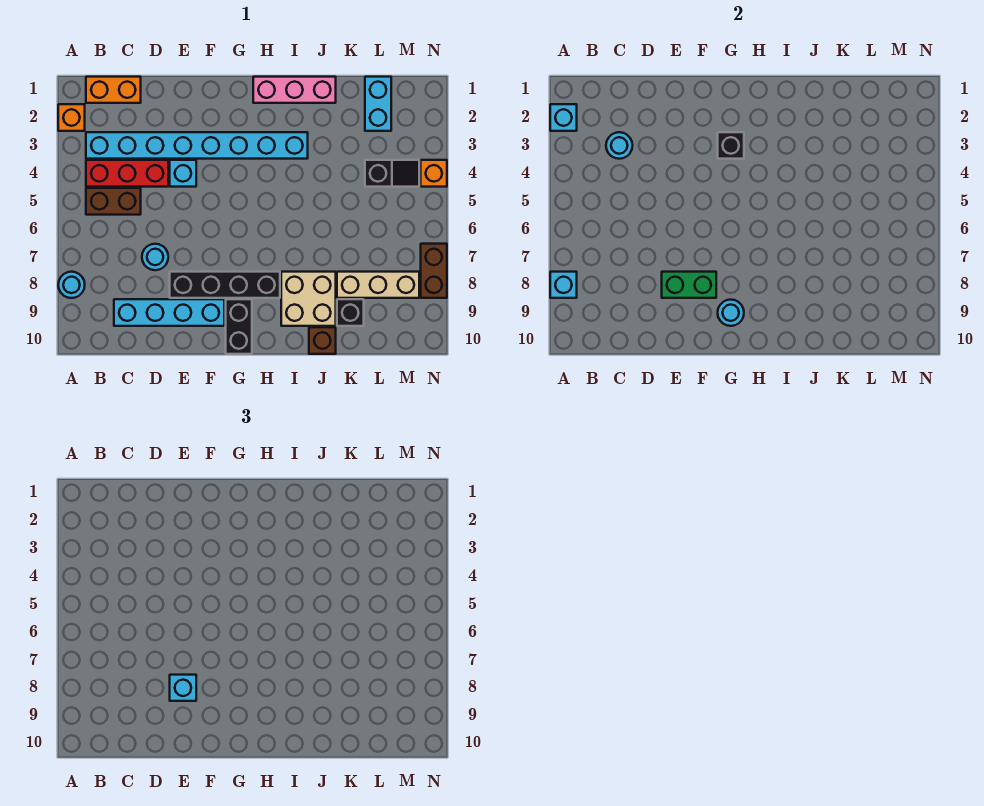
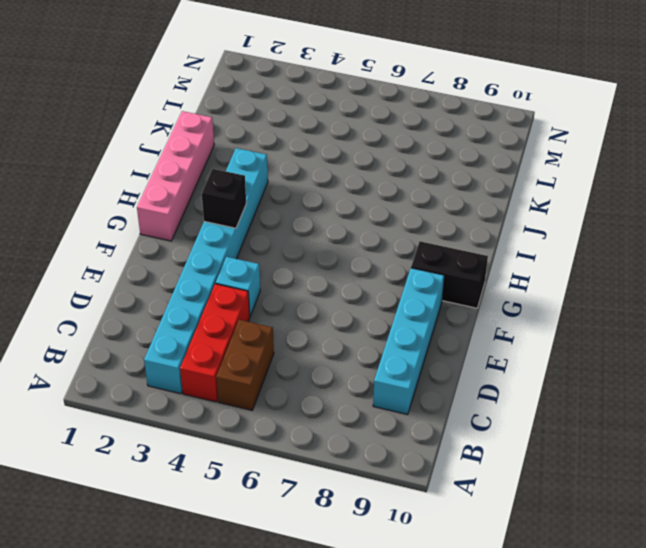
pink 1x4 brick [137,111,214,241] -> pink 1x3 brick [253,77,336,103]
none -> orange 1x1 brick [58,104,85,131]
none -> cyan 1x1 round brick [58,272,85,298]
none -> orange 1x2 brick [86,77,141,103]

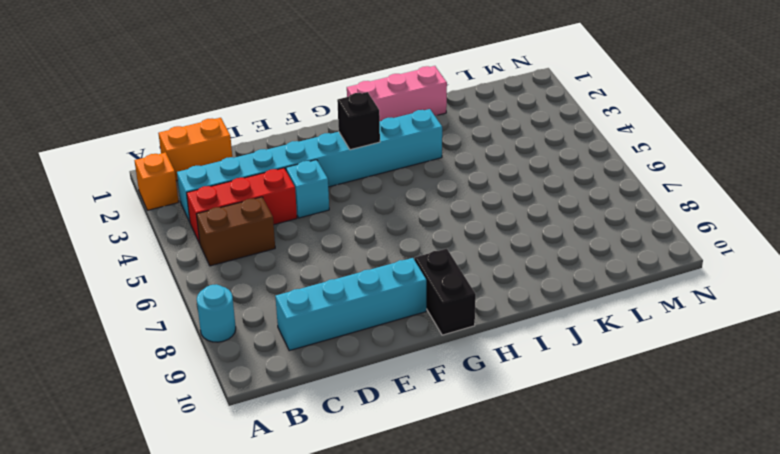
none -> cyan 1x1 round brick [142,244,168,270]
none -> black 1x4 brick [170,272,280,298]
none -> tan 2x2 brick [281,272,336,326]

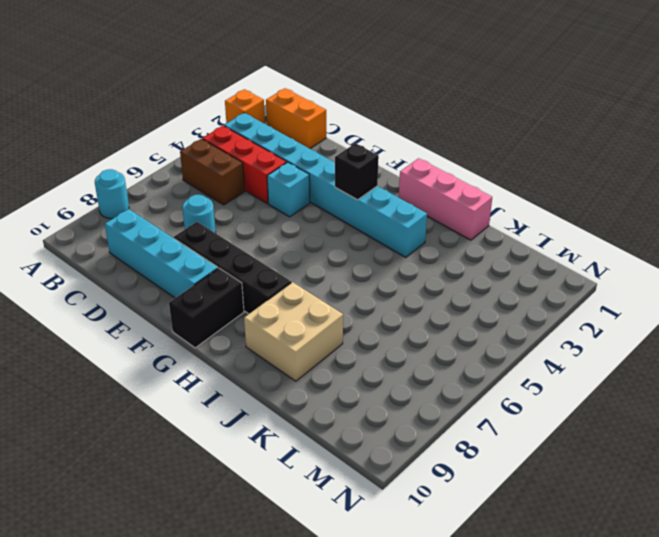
none -> brown 1x1 brick [309,327,336,354]
none -> tan 1x3 brick [337,272,419,298]
none -> black 1x1 brick [337,299,364,326]

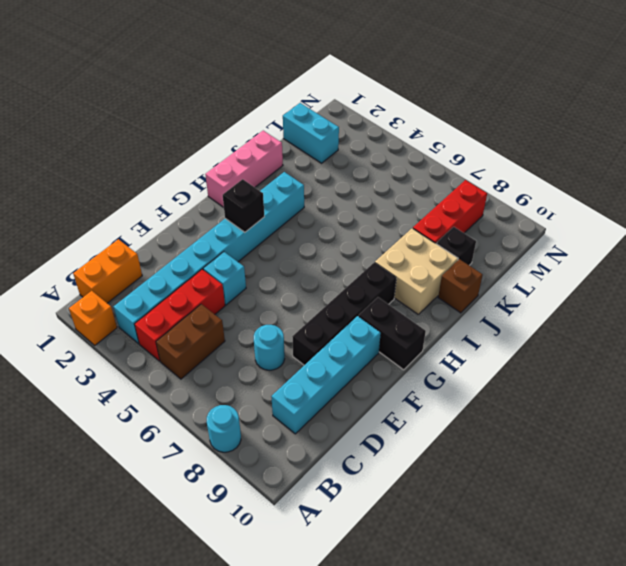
red 1x3 brick [413,180,487,243] -> tan 1x3 brick [337,272,419,298]
none -> black 1x2 slope [365,160,419,187]
none -> orange 1x1 brick [421,160,447,187]
none -> brown 1x2 brick [421,244,447,298]

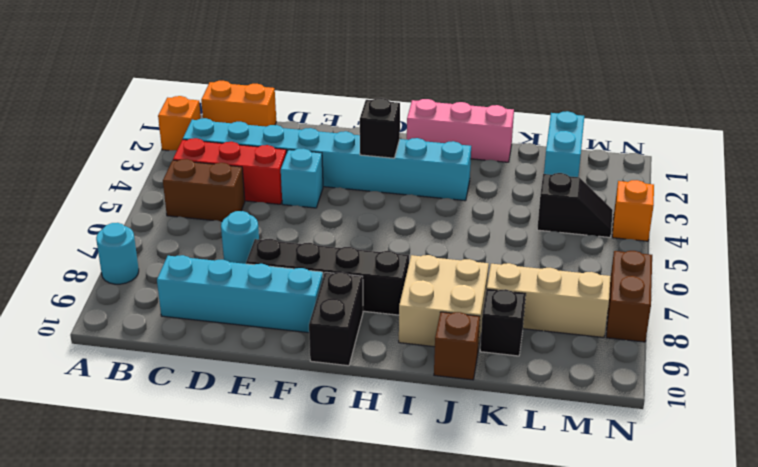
none -> cyan 1x1 brick [550,104,577,131]
none -> cyan 1x1 brick [550,272,577,298]
none -> cyan 1x1 round brick [606,132,633,159]

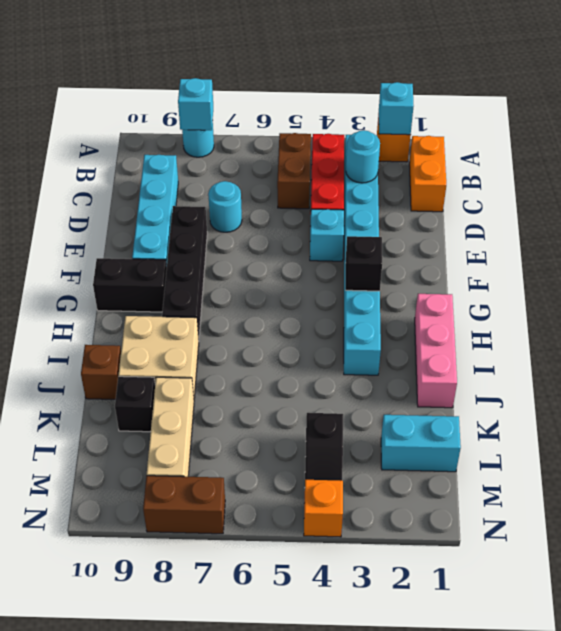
none -> green 1x2 brick [662,272,716,298]
none -> cyan 1x1 round brick [718,300,744,326]
none -> cyan 1x1 brick [170,675,196,701]

